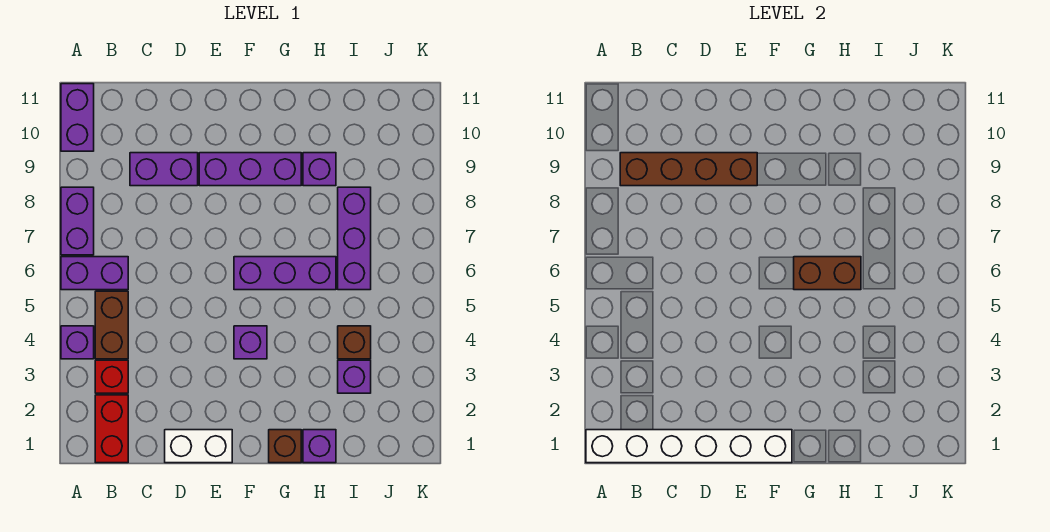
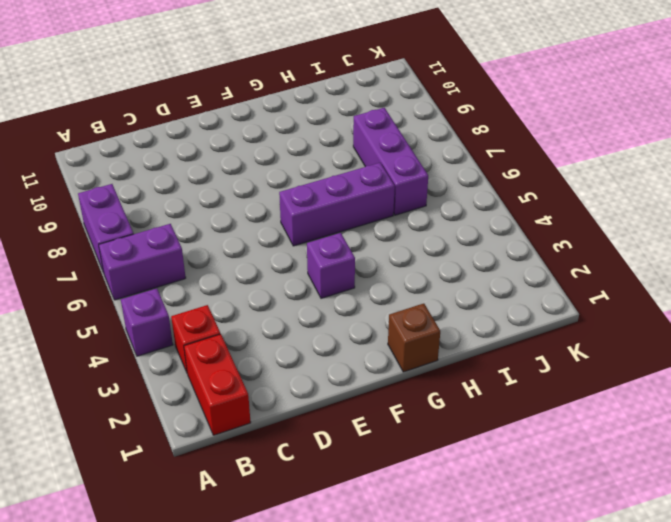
none -> purple 1x2 brick [61,84,94,151]
none -> brown 1x2 brick [95,291,128,359]
none -> purple 1x2 brick [130,153,198,186]

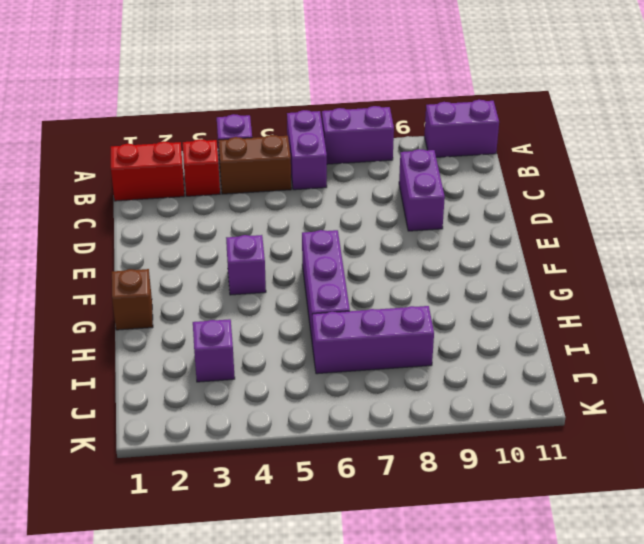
none -> white 1x2 brick [165,430,232,463]
none -> purple 1x3 brick [199,153,301,186]
none -> purple 1x1 brick [303,430,336,463]

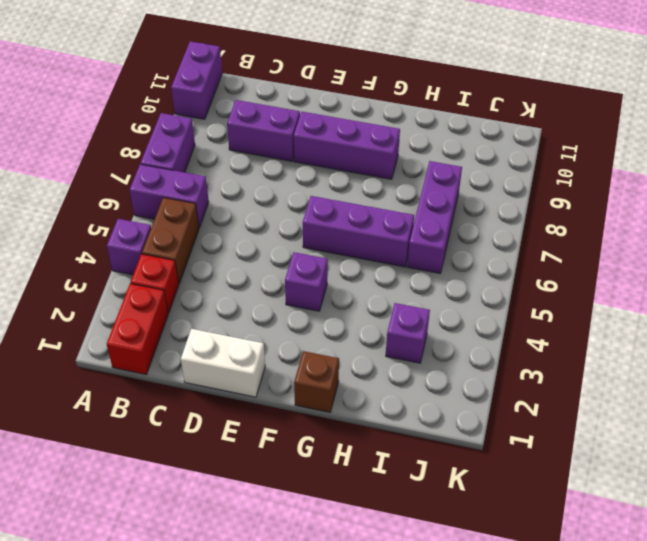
none -> purple 1x1 brick [303,430,336,463]
none -> purple 1x1 brick [303,153,336,186]
none -> brown 1x1 brick [338,326,371,359]

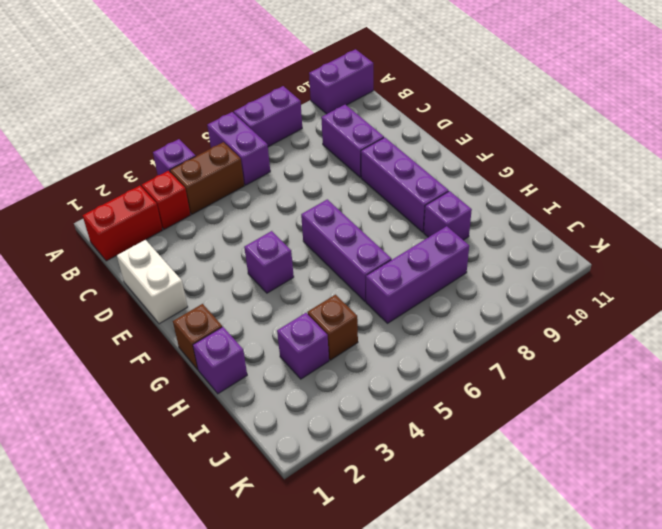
none -> white 1x6 brick [586,430,792,463]
none -> brown 1x4 brick [620,153,757,186]
none -> brown 1x2 brick [794,257,861,290]

